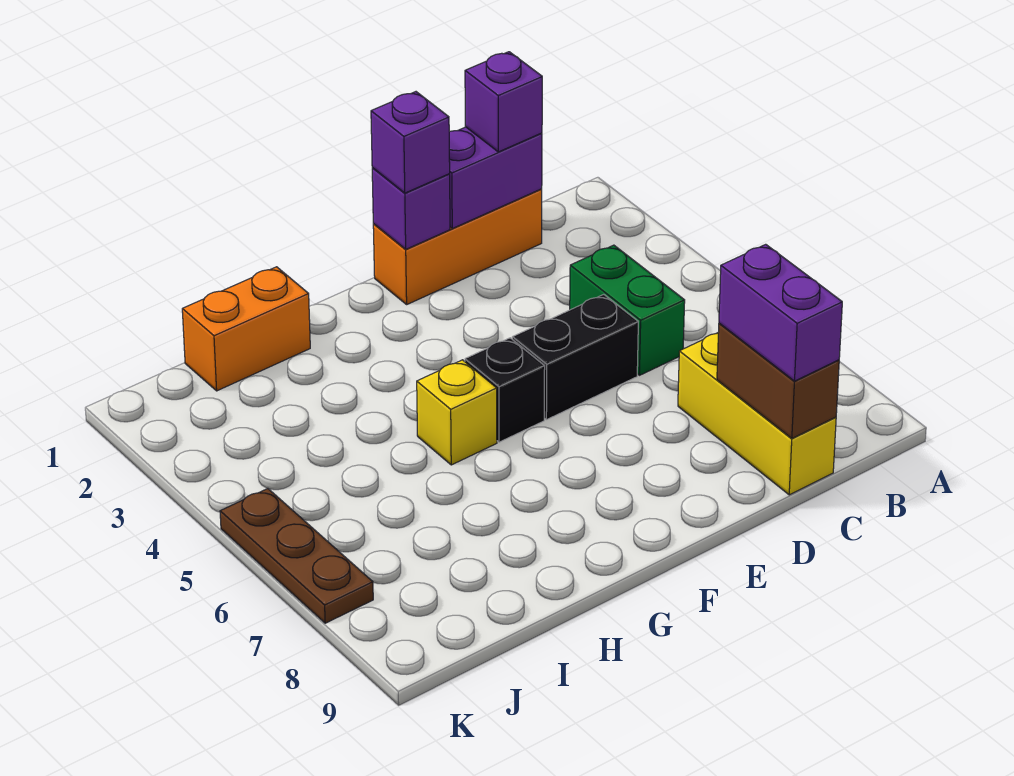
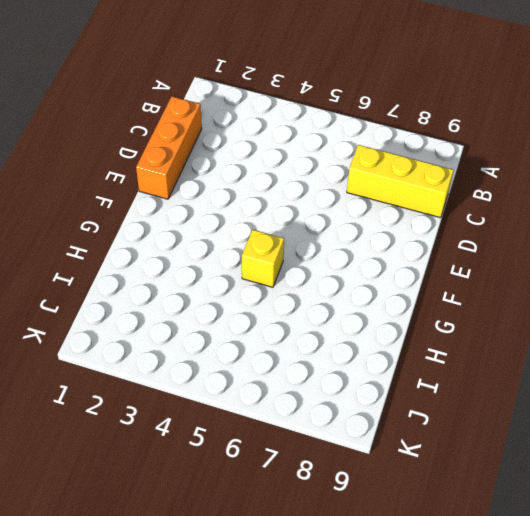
none -> green 1x2 brick [570,245,685,375]
none -> black 1x2 brick [512,294,638,420]
none -> black 1x1 brick [465,338,545,442]

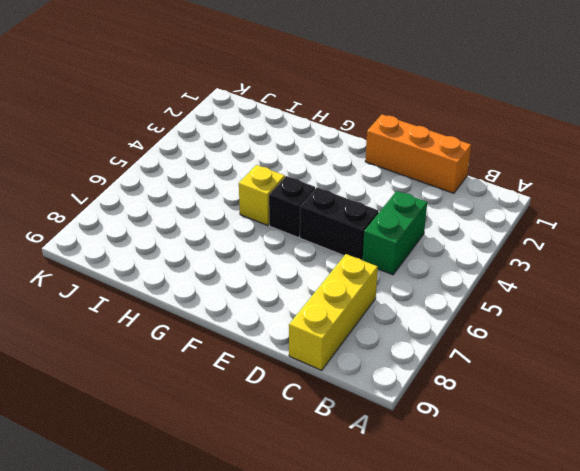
none -> orange 1x2 brick [182,267,310,391]
none -> brown 1x3 plate [220,488,373,623]
none -> purple 1x2 brick [449,127,542,229]

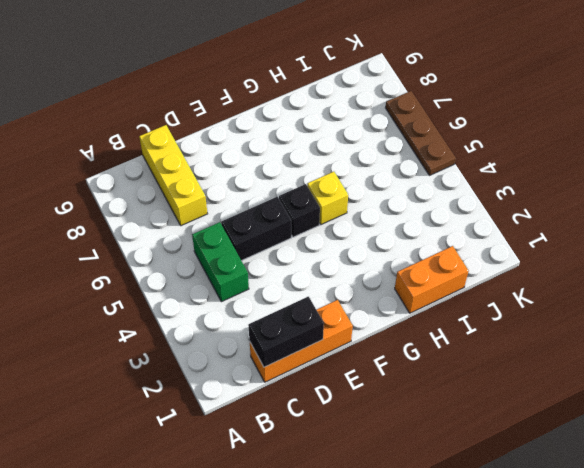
black 1x2 brick [248,297,324,367] -> purple 1x2 brick [449,127,542,229]
none -> brown 1x2 brick [717,323,839,438]
none -> purple 1x1 brick [372,168,450,249]
none -> purple 1x1 brick [465,52,542,152]

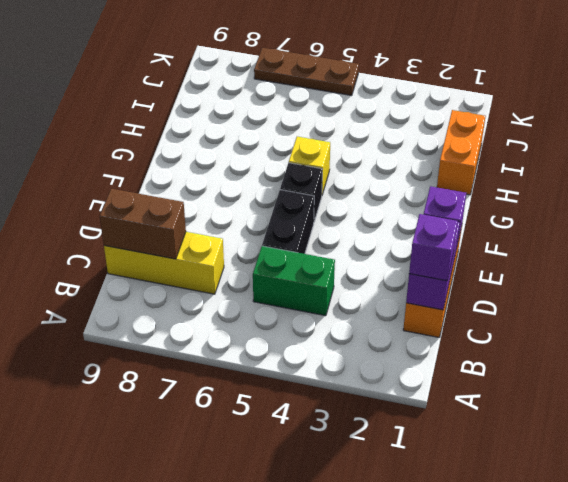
none -> purple 1x2 brick [719,244,842,381]
none -> purple 1x1 brick [371,92,450,193]

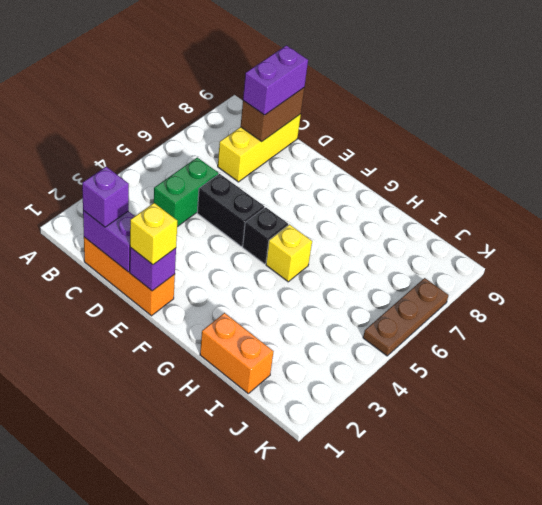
yellow 1x1 brick [130,203,177,265] -> purple 1x1 brick [371,92,450,193]

